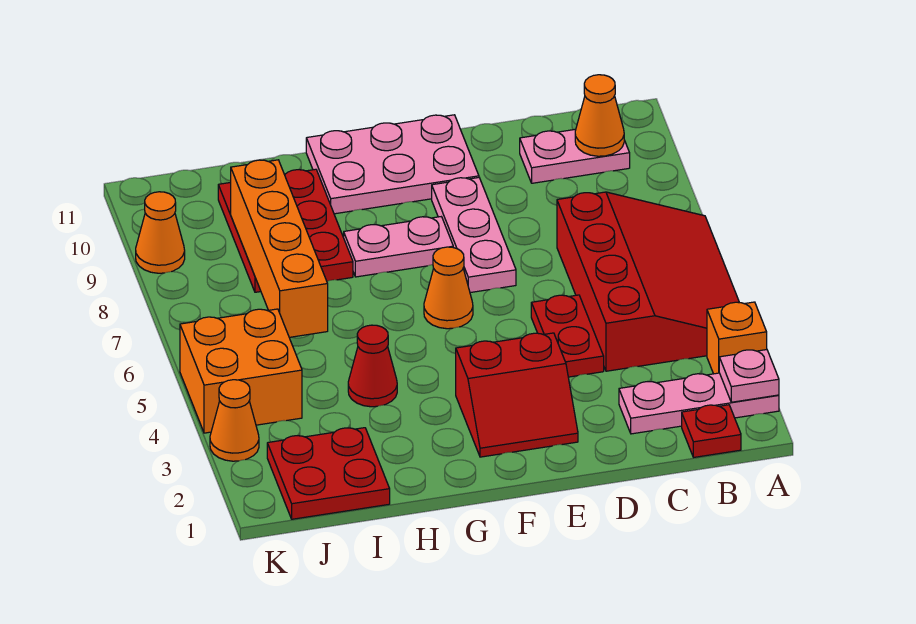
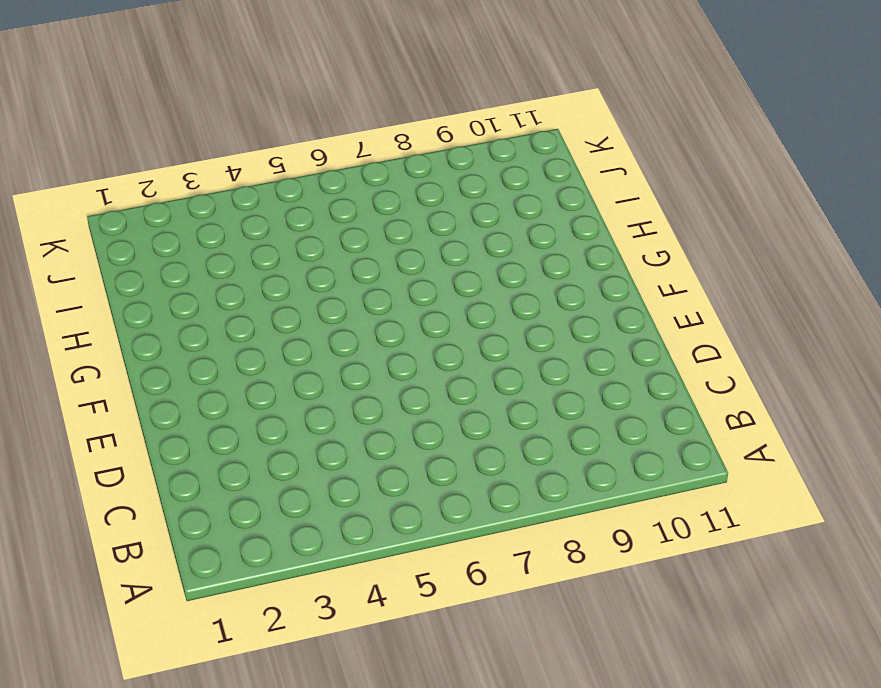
none -> pink 1x3 plate [619,373,779,434]
none -> orange 1x1 brick [707,302,767,374]
none -> red 3x4 slope [557,192,739,371]

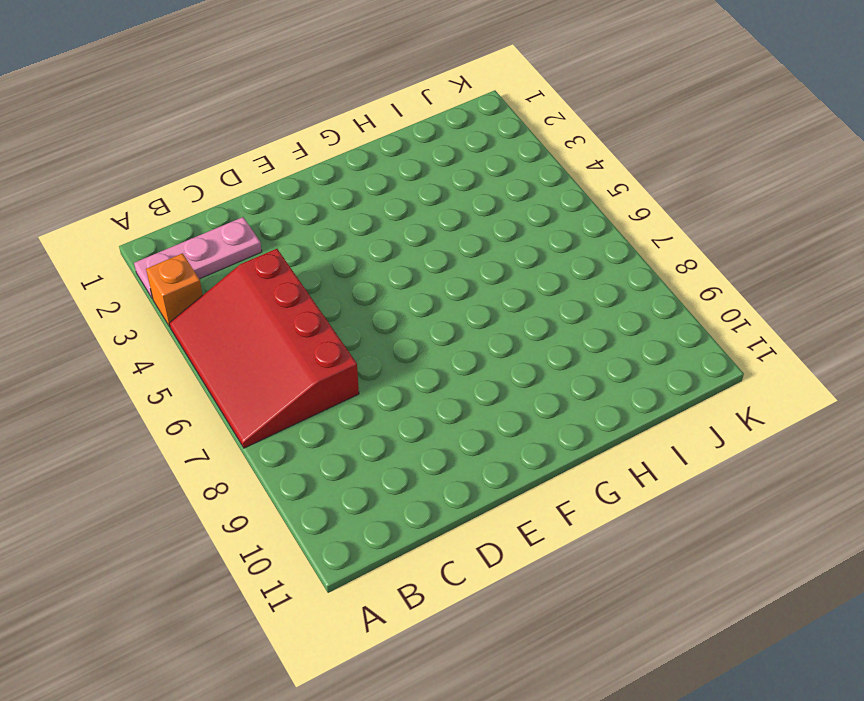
none -> red 1x1 plate [682,405,741,457]
none -> pink 1x2 plate [520,129,630,183]
none -> red 1x2 plate [531,295,604,377]

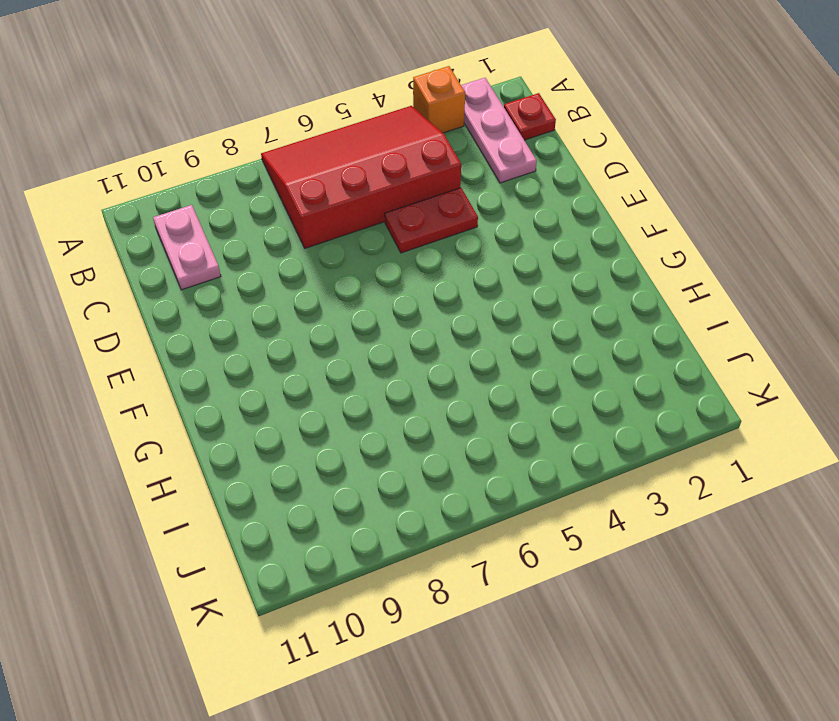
none -> red 2x2 slope [456,333,578,457]
none -> pink 1x3 plate [432,178,516,293]
none -> pink 2x3 plate [306,115,479,214]

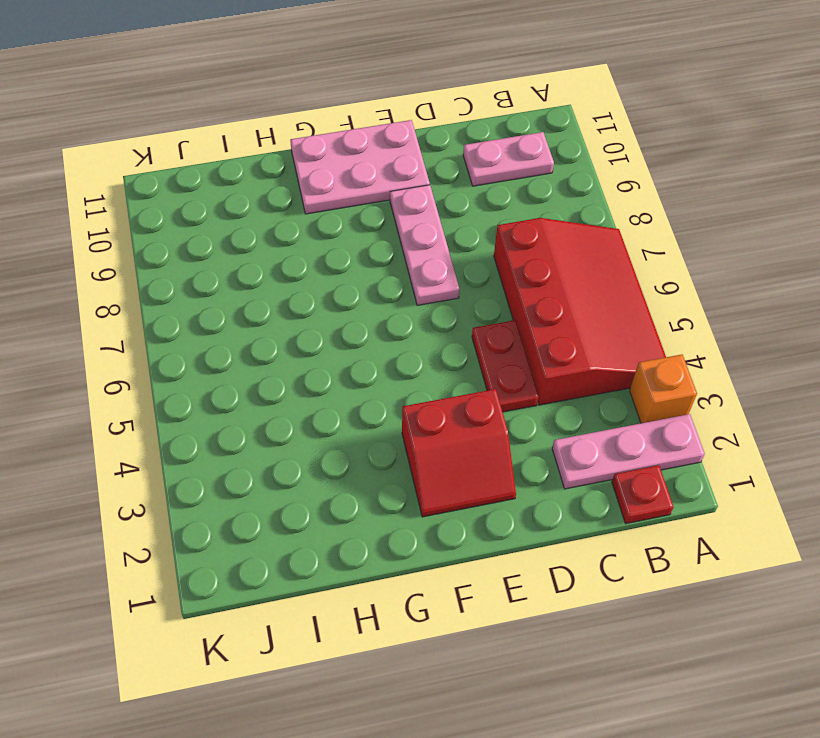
none -> orange 1x1 cone [424,247,473,329]
none -> pink 1x2 plate [344,217,453,277]
none -> red 1x1 cone [348,325,397,407]

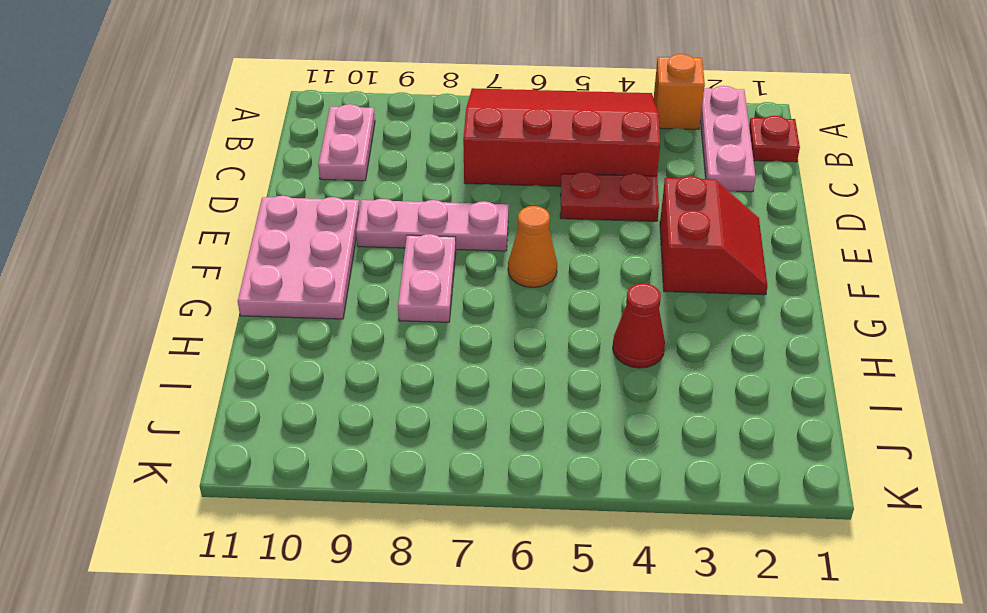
none -> red 2x3 plate [218,169,353,292]
none -> red 2x2 plate [267,428,390,519]
none -> orange 2x2 brick [180,309,302,433]

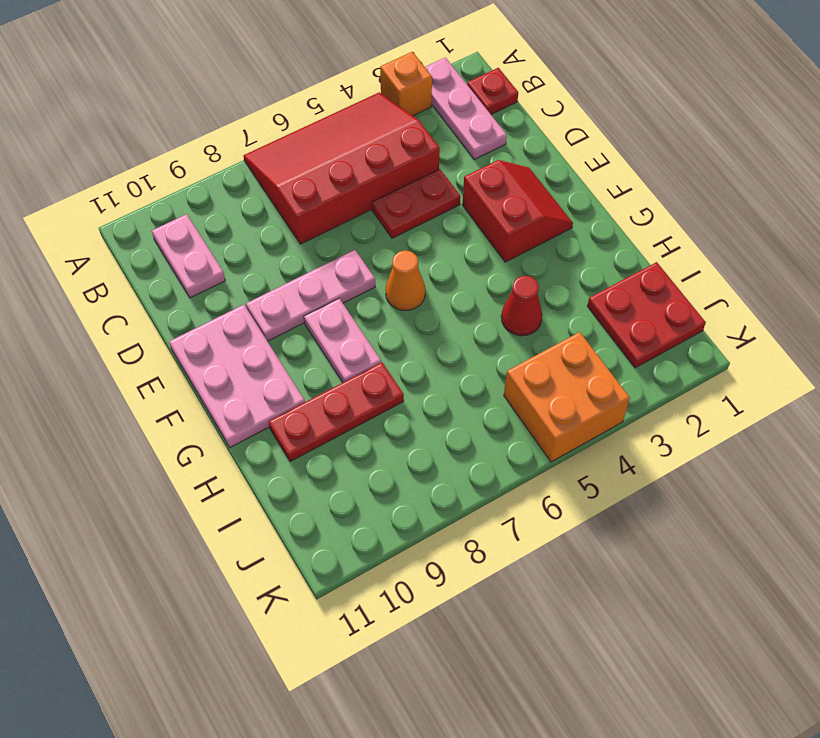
red 1x3 plate [269,362,404,462] -> red 2x3 plate [218,169,353,292]
none -> orange 1x1 cone [210,380,259,461]
none -> orange 1x1 cone [136,192,185,273]
none -> pink 1x1 plate [719,350,779,402]

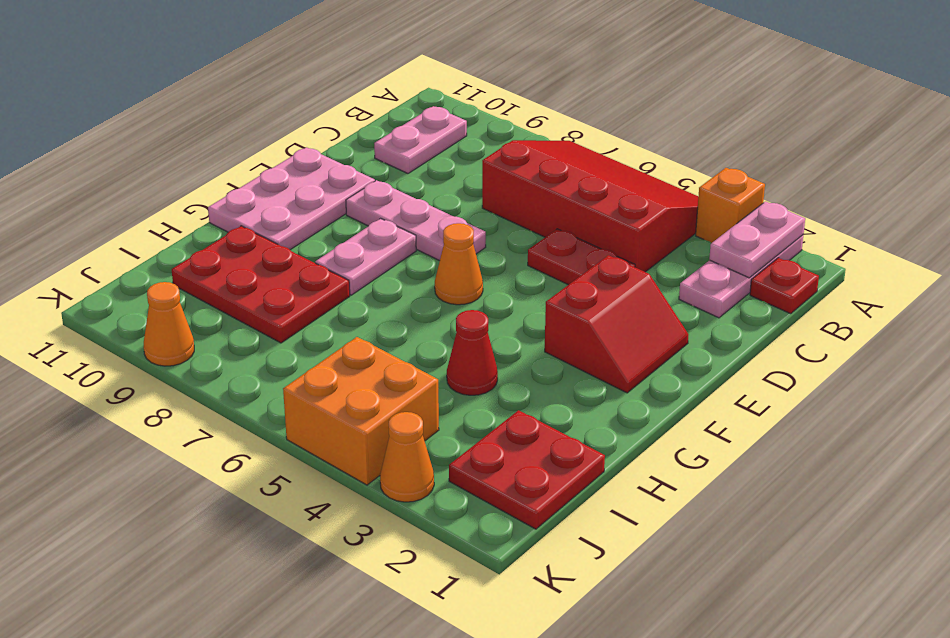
pink 1x2 plate [709,201,805,278] -> pink 1x1 plate [719,350,779,402]
none -> orange 1x1 cone [575,75,624,156]
none -> orange 1x4 brick [231,160,328,337]

